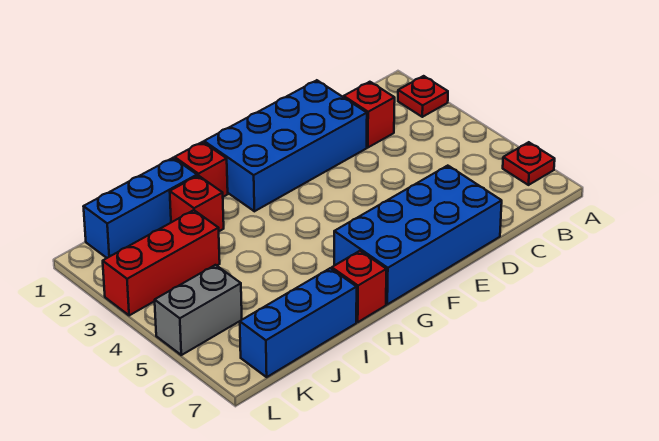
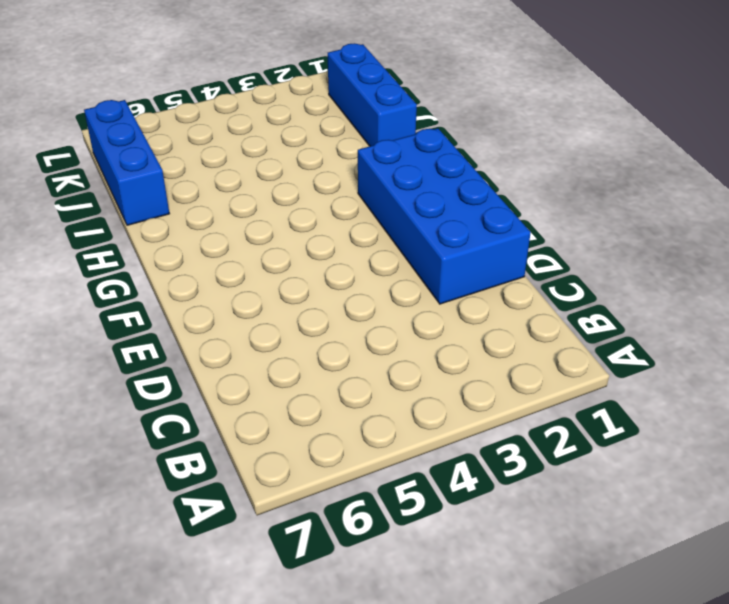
none -> red 1x1 plate [398,76,448,117]
none -> red 1x1 plate [503,142,555,185]
none -> red 1x1 brick [344,82,395,148]

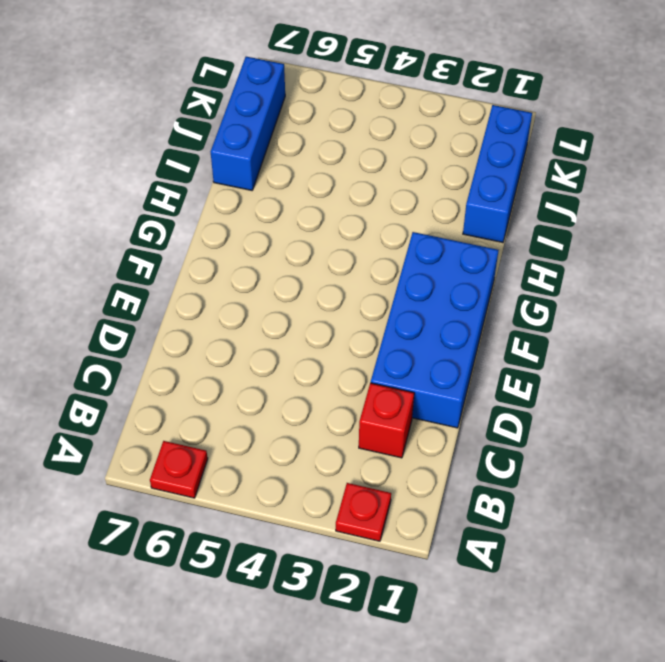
none -> blue 2x4 brick [334,166,502,304]
none -> red 1x1 brick [175,142,228,197]
none -> red 1x1 brick [332,251,386,322]

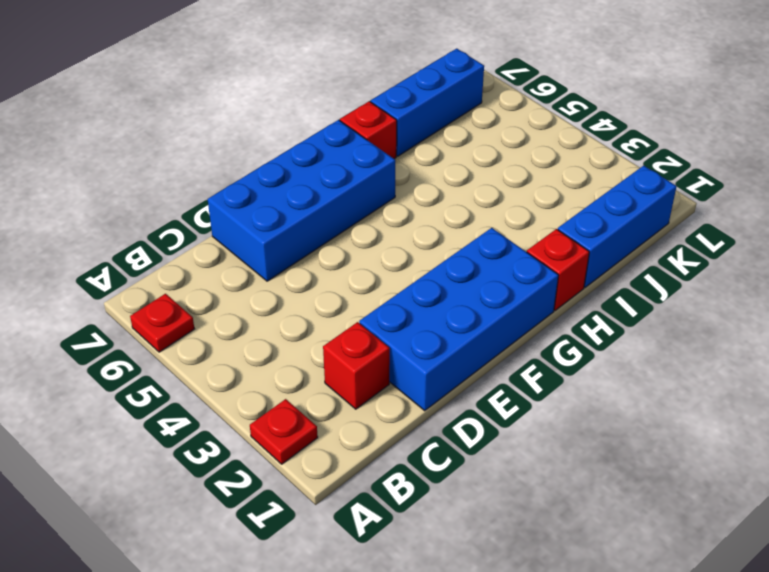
none -> red 1x1 brick [170,175,224,231]
none -> red 1x3 brick [103,210,220,316]
none -> grey 1x2 brick [155,265,242,355]

